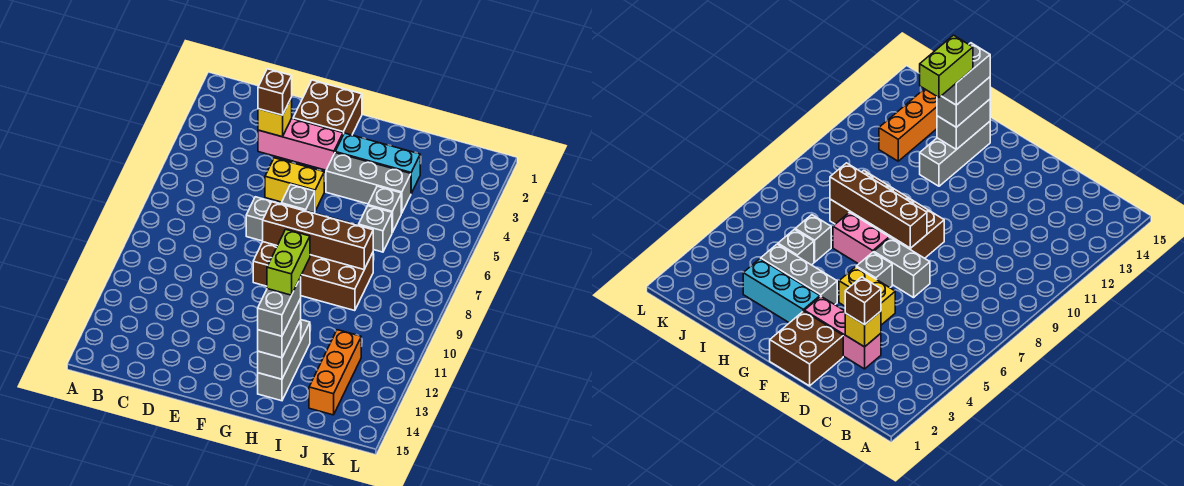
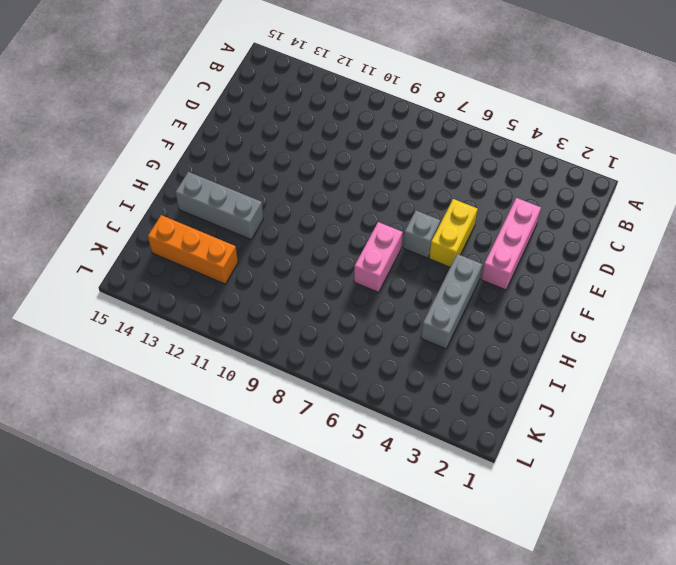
none -> brown 2x2 brick [293,80,362,135]
none -> grey 1x2 brick [246,197,305,241]
none -> brown 2x4 brick [253,242,373,311]

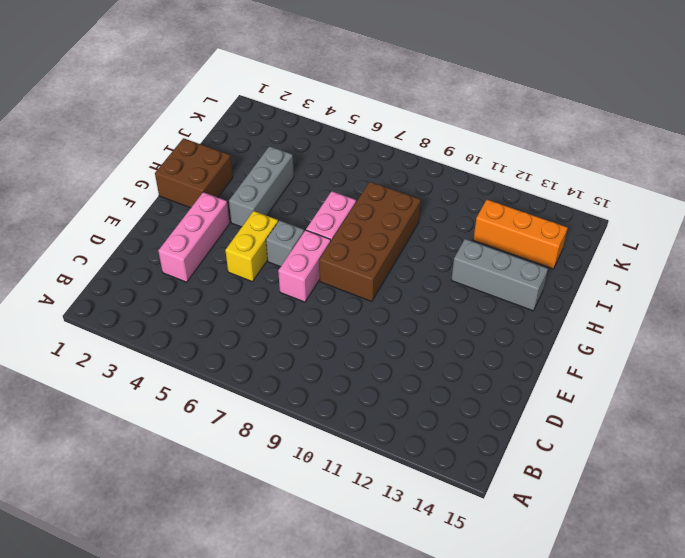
pink 1x2 brick [278,230,331,302] -> grey 1x2 brick [246,197,305,241]
brown 2x2 brick [155,138,233,208] -> brown 2x2 brick moved to [293,80,362,135]
none -> cyan 1x3 brick [335,133,420,193]
none -> grey 1x1 brick [368,186,401,233]
none -> grey 1x1 brick [359,206,392,252]

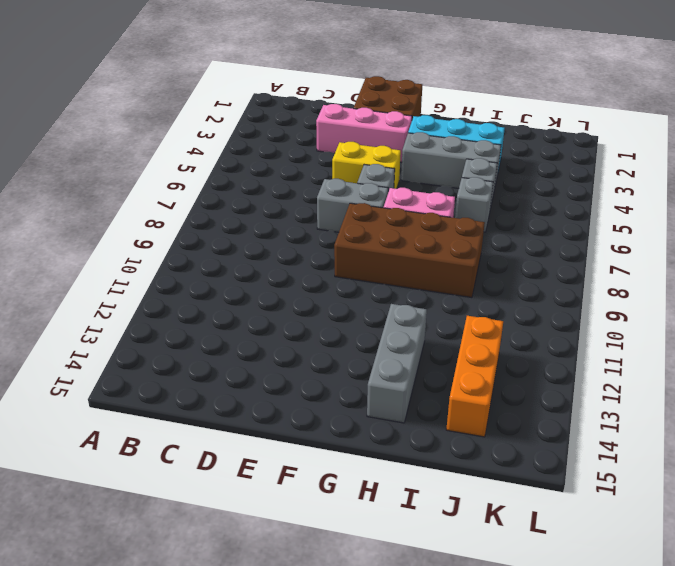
none -> yellow 1x1 brick [258,97,292,137]
none -> brown 1x4 brick [263,202,373,269]
none -> grey 1x2 brick [258,320,301,379]

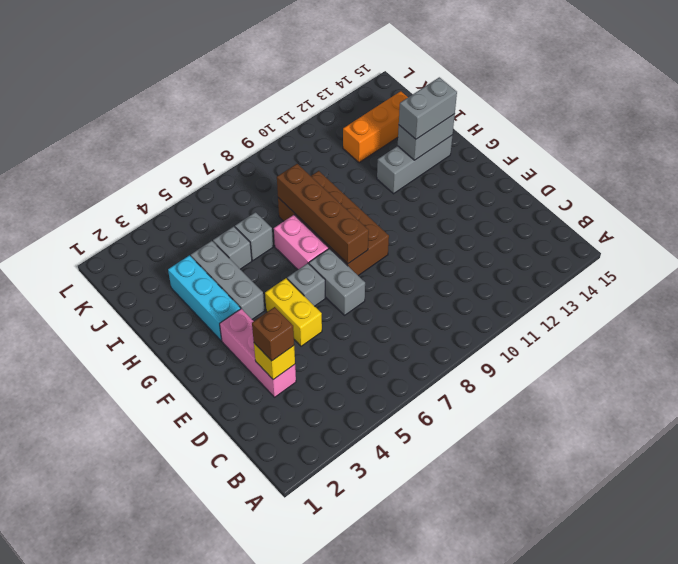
none -> brown 2x2 brick [293,80,362,135]
none -> grey 1x2 brick [258,277,301,336]
none -> lime 1x2 brick [267,229,310,295]

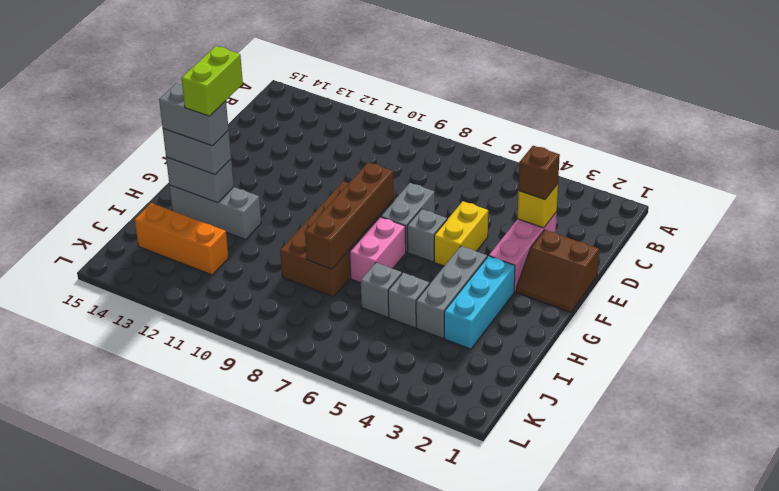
brown 2x2 slope [516,230,599,312] -> brown 2x2 brick [293,80,362,135]
lime 1x2 brick [182,46,243,116] -> lime 1x2 brick turned to [267,229,310,295]

